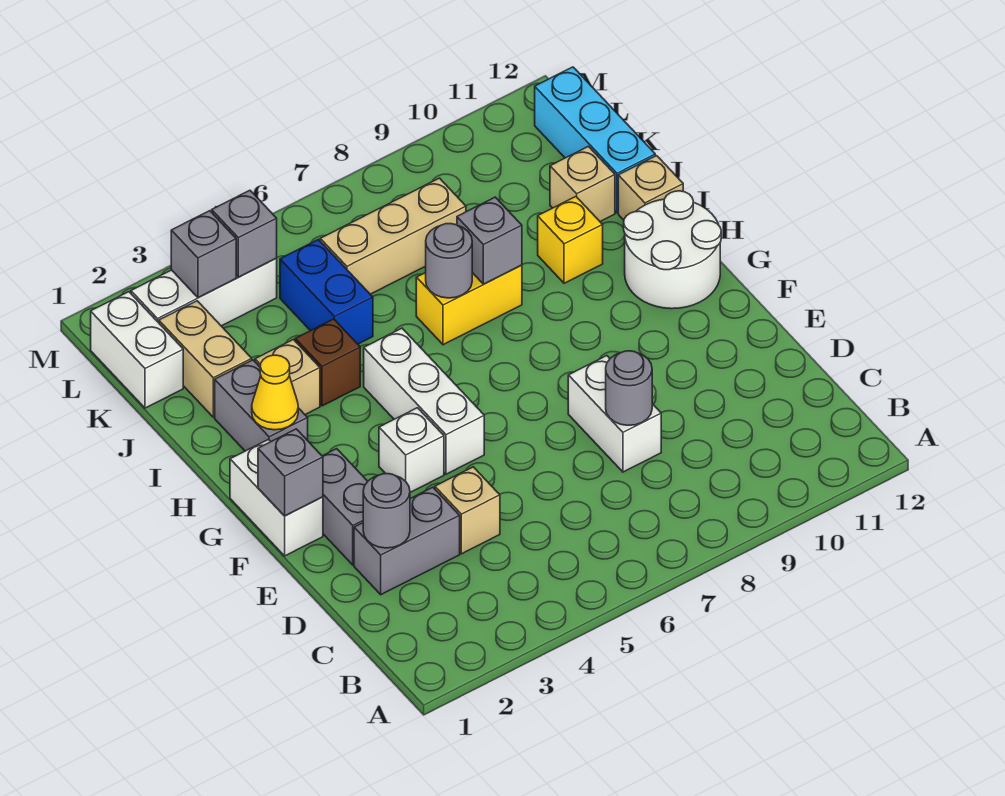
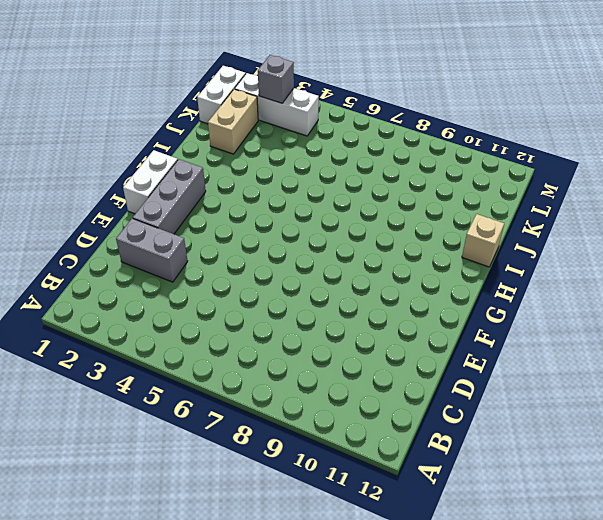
grey 1x3 brick [133,159,206,234] -> grey 1x2 brick [323,449,368,565]
none -> tan 1x1 brick [435,467,500,554]
none -> white 1x2 brick [568,356,661,472]
none -> white 1x1 brick [379,408,444,492]

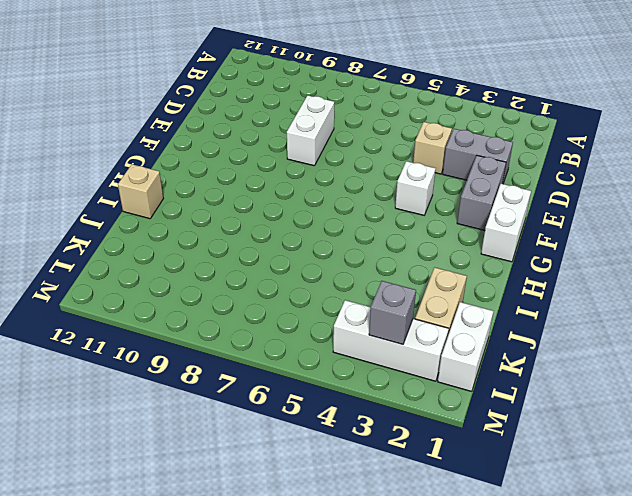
none -> white 1x3 brick [364,328,484,474]
none -> white 2x2 round brick [624,191,721,309]
none -> grey 1x2 brick [215,360,308,451]

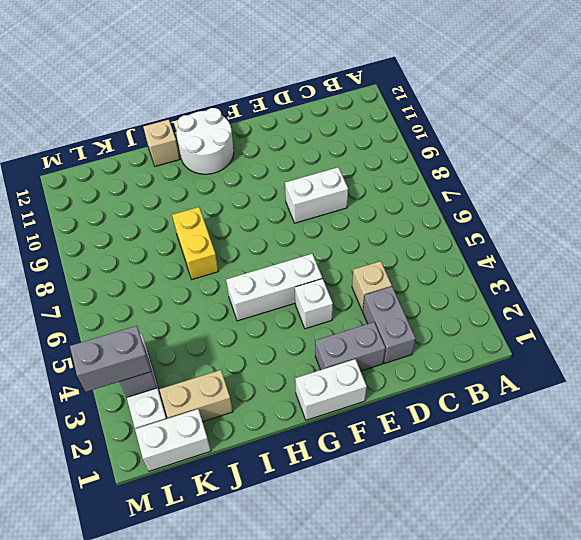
grey 1x2 brick [70,326,151,392] -> grey 1x2 brick moved to [215,360,308,451]
none -> tan 1x1 brick [255,339,320,415]
none -> brown 1x1 brick [295,319,360,406]
none -> yellow 1x1 brick [538,197,603,283]

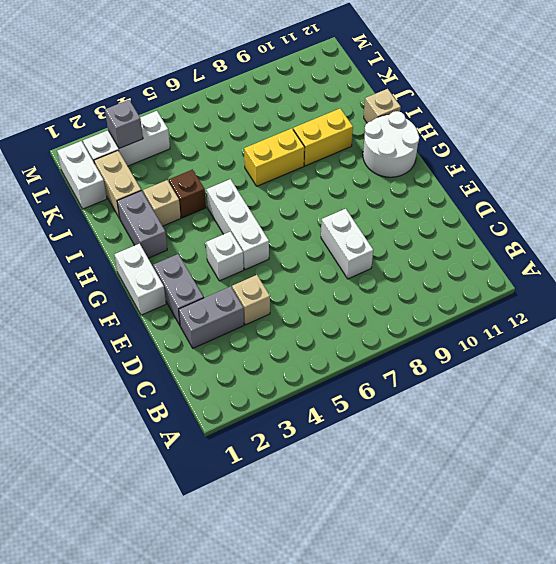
yellow 1x2 brick [293,109,353,166] -> yellow 1x1 brick [538,197,603,283]
none -> blue 1x2 brick [280,239,373,344]
none -> tan 1x1 brick [550,146,615,222]
none -> cyan 1x3 brick [535,67,655,213]

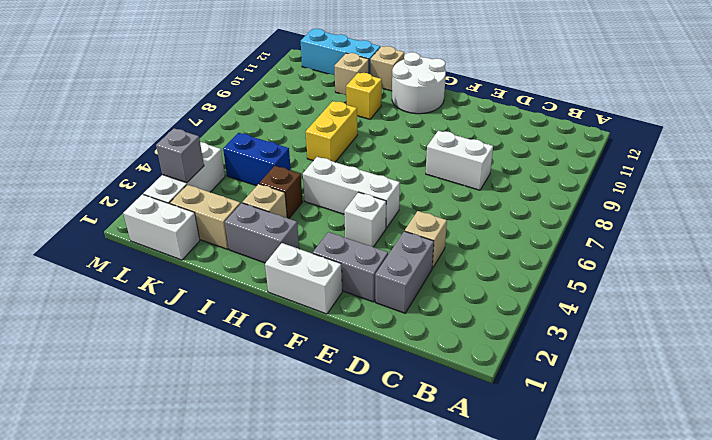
none -> tan 1x3 brick [320,178,466,294]
none -> grey 1x1 round brick [363,474,410,548]
none -> grey 1x1 round brick [606,351,652,425]

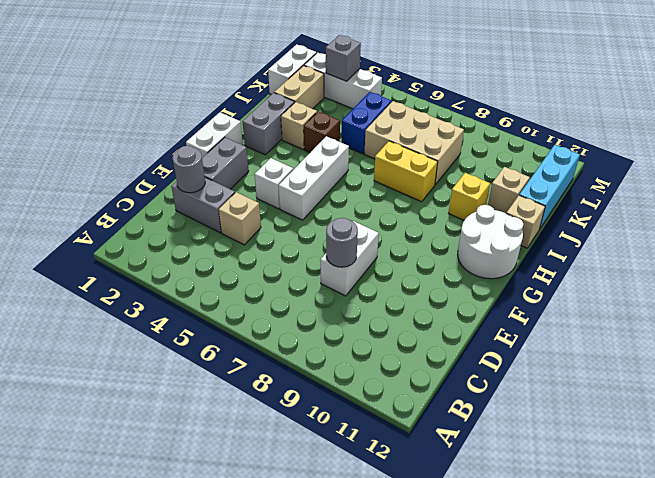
tan 2x3 brick [365,101,464,185] -> tan 1x3 brick [320,178,466,294]
none -> grey 1x1 brick [258,429,323,516]
none -> yellow 1x1 cone [252,355,298,430]
none -> grey 1x1 round brick [426,224,472,298]

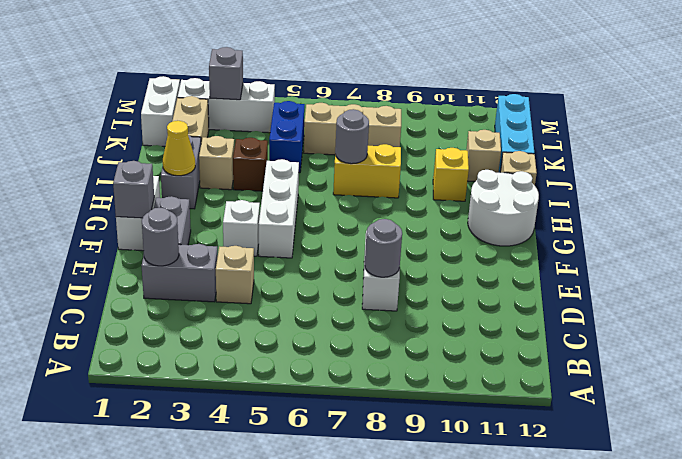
none -> grey 1x1 brick [457,197,522,284]
none -> grey 1x1 brick [212,190,277,277]

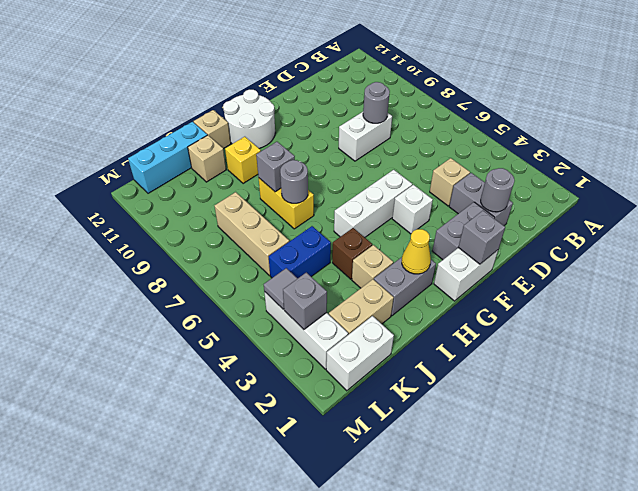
grey 1x1 tile [264,268,298,309] -> grey 1x1 brick [212,190,277,277]

